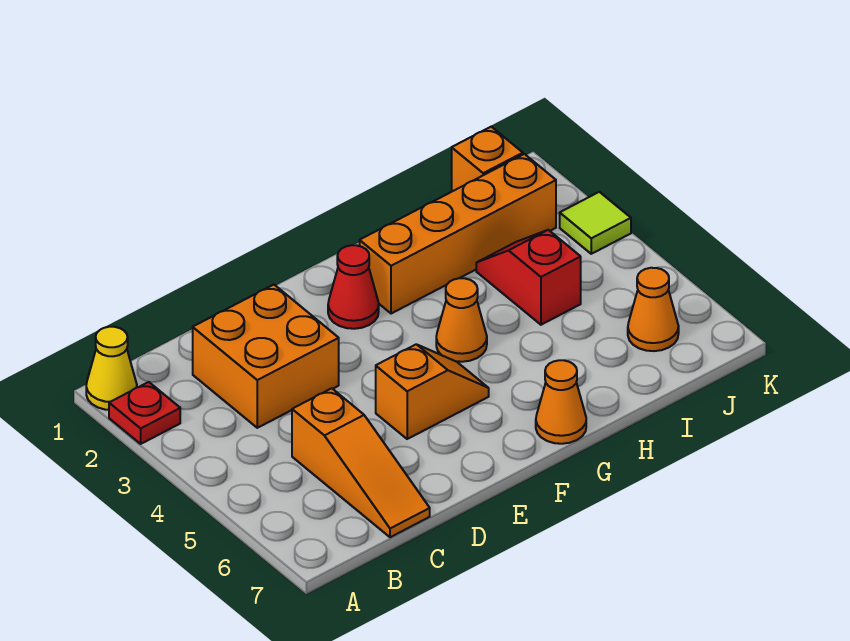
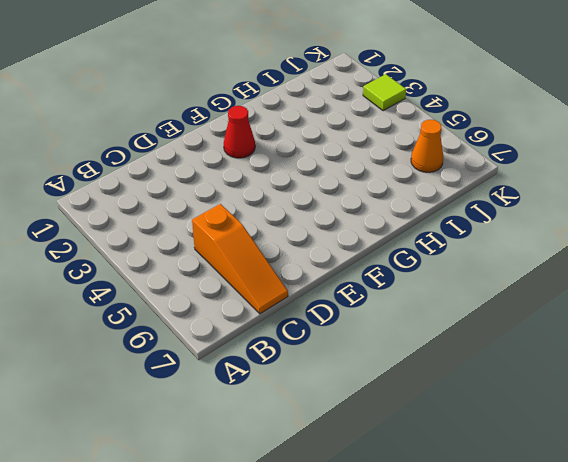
none -> yellow 1x1 cone [86,327,137,410]
none -> red 1x1 plate [109,382,180,444]
none -> orange 2x2 brick [193,285,339,428]

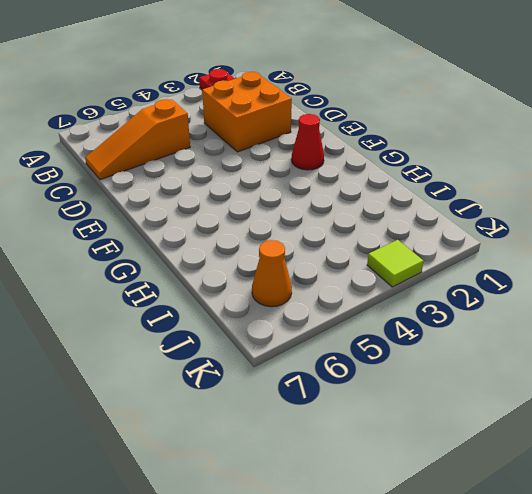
none -> yellow 1x1 cone [86,327,137,410]
none -> orange 1x2 slope [376,344,489,439]
none -> orange 1x4 brick [360,154,556,314]

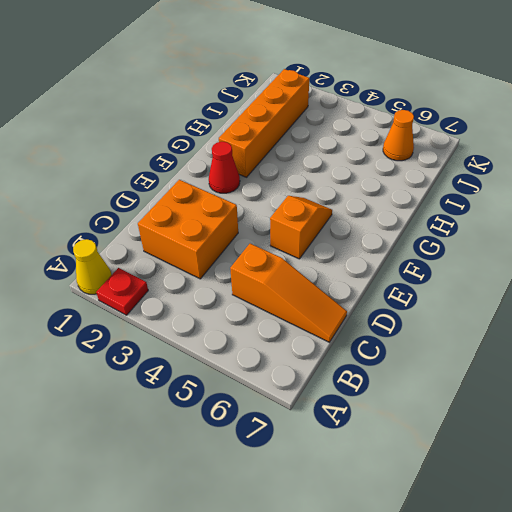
none -> orange 1x1 cone [436,278,487,362]
none -> orange 1x1 cone [536,360,586,444]
none -> red 1x2 slope [476,230,581,325]

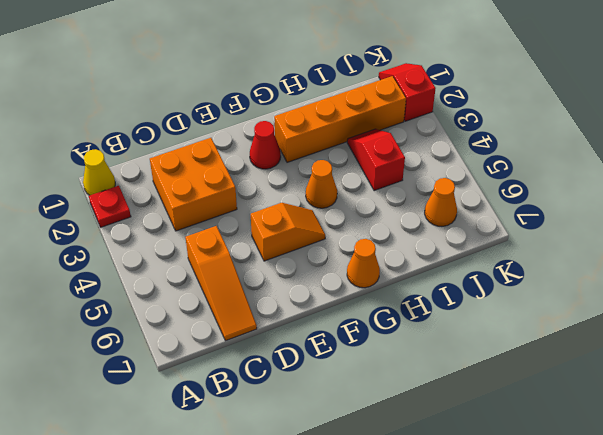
red 1x2 slope [379,63,436,121] -> none
none -> orange 1x1 brick [452,127,523,191]
none -> lime 1x1 tile [560,192,631,254]

